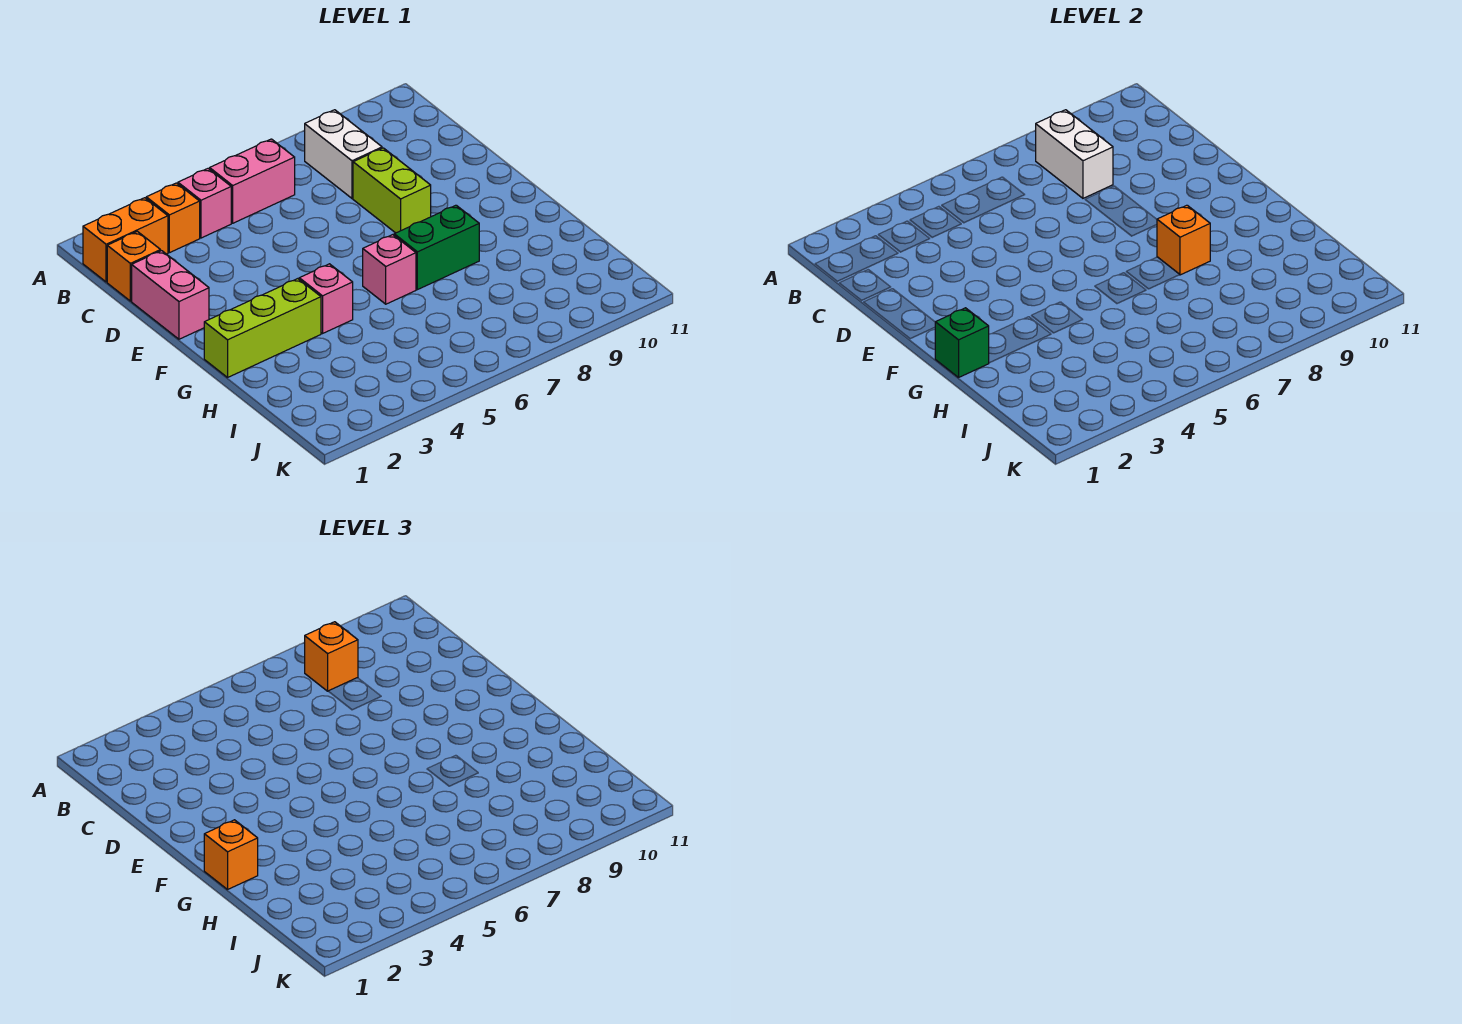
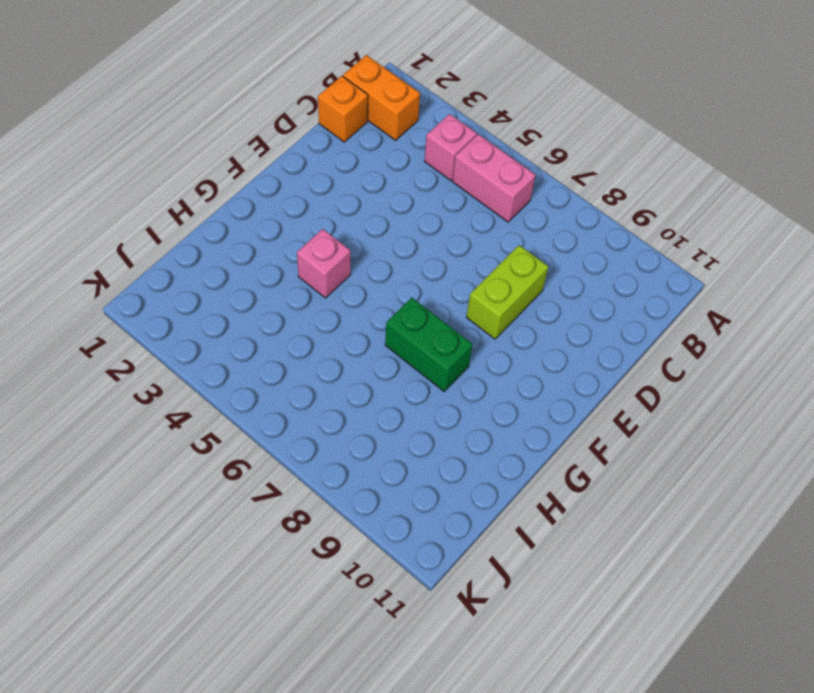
none -> orange 1x1 brick [146,183,200,253]
none -> white 1x2 brick [305,110,382,198]
none -> pink 1x2 brick [132,251,209,339]

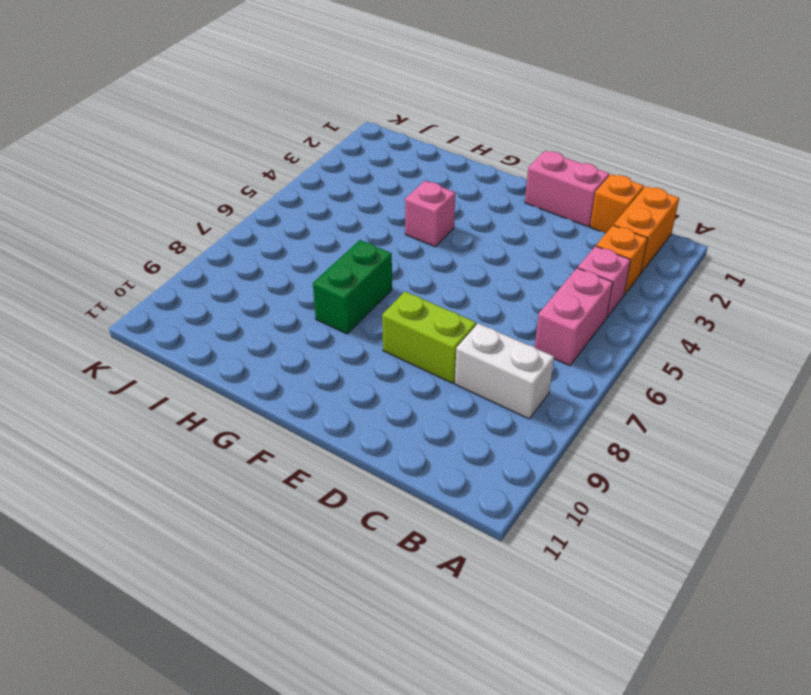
none -> lime 1x3 brick [204,279,321,377]
none -> pink 1x1 brick [363,235,416,304]
none -> white 1x2 brick [1036,110,1113,198]

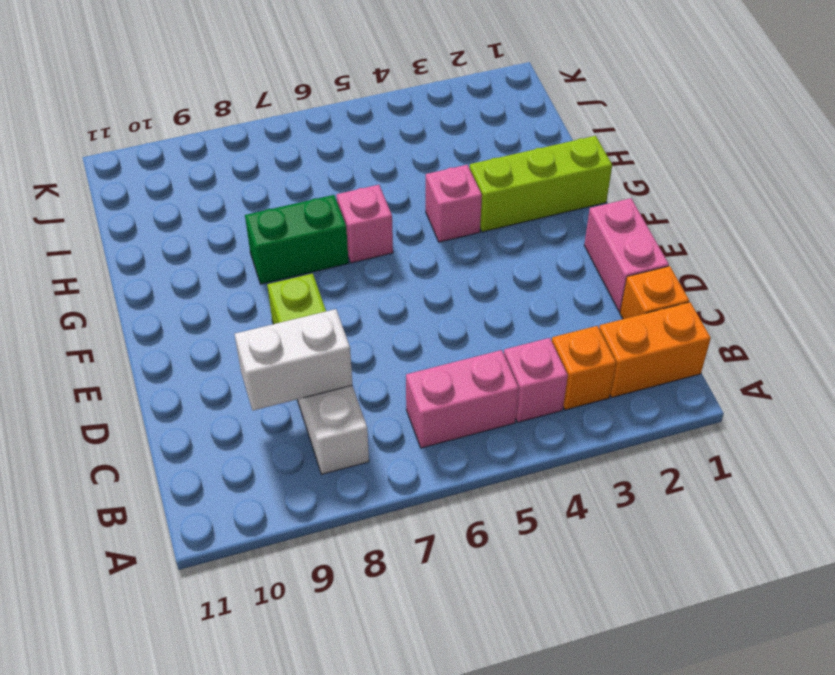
white 1x2 brick [235,309,352,410] -> white 1x2 brick turned to [1036,110,1113,198]
none -> green 1x1 brick [935,308,989,377]
none -> orange 1x1 brick [1157,205,1210,275]
none -> orange 1x1 brick [305,622,358,691]

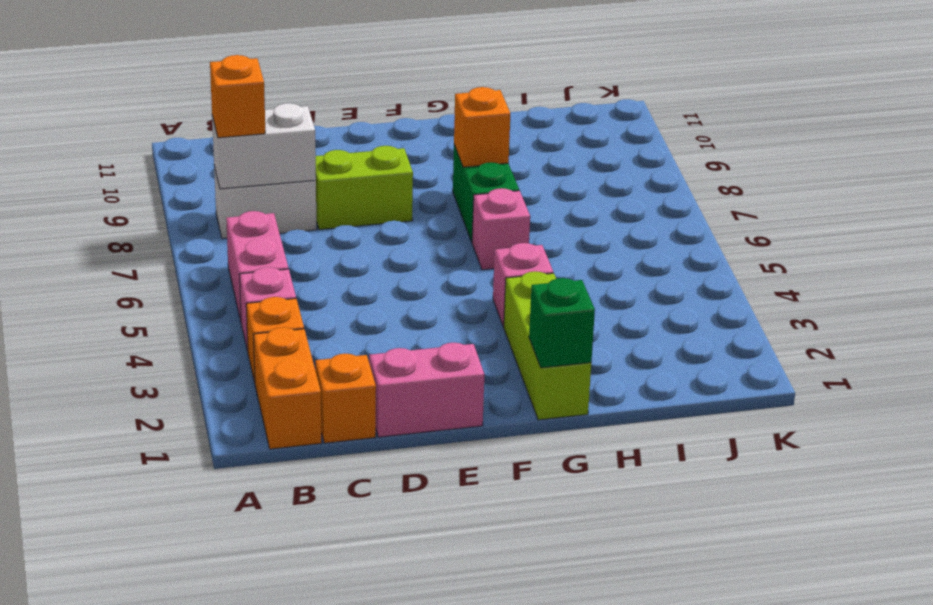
none -> orange 1x1 brick [204,820,258,889]

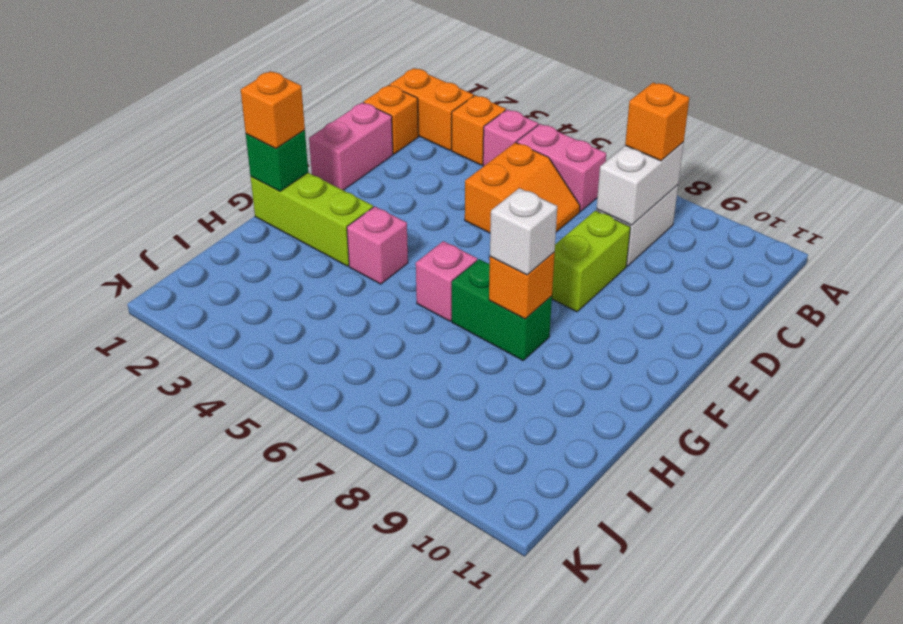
orange 2x2 slope [465,142,580,233] -> none
white 1x1 brick [490,188,557,275] -> none

